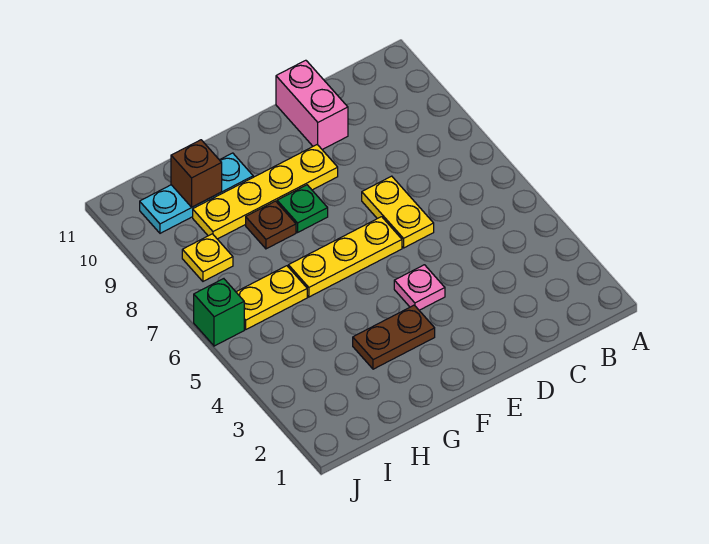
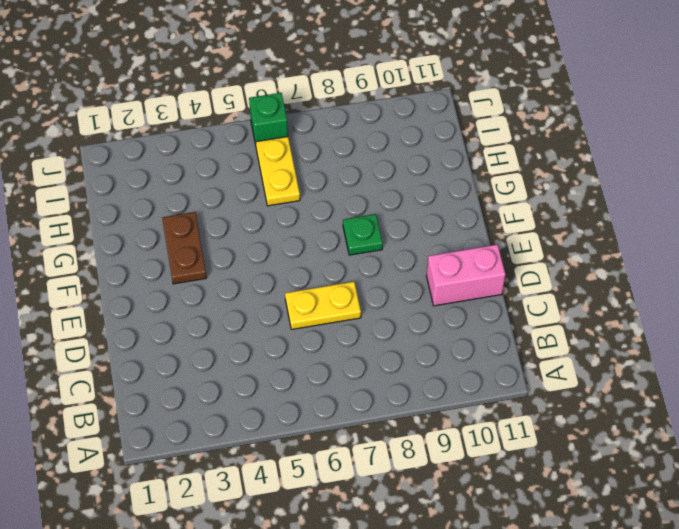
none -> pink 1x1 plate [394,265,445,310]
none -> yellow 1x3 plate [288,217,402,297]
none -> yellow 1x4 plate [193,144,338,239]

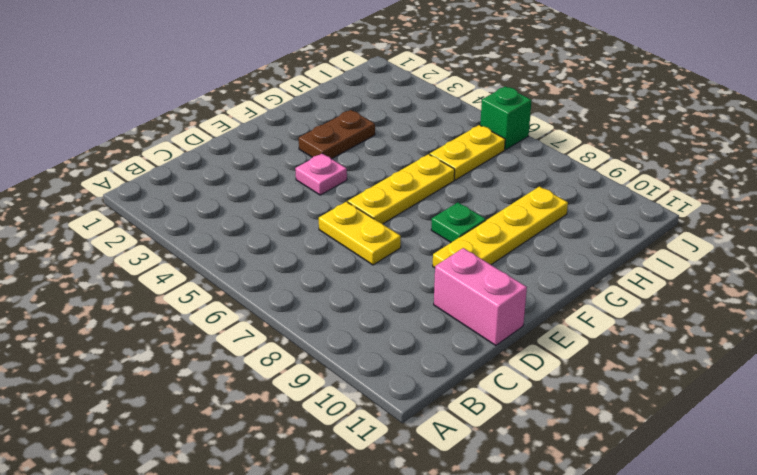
none -> brown 1x1 plate [246,201,296,249]
none -> cyan 1x3 plate [140,153,253,233]
none -> yellow 1x1 plate [182,234,233,281]

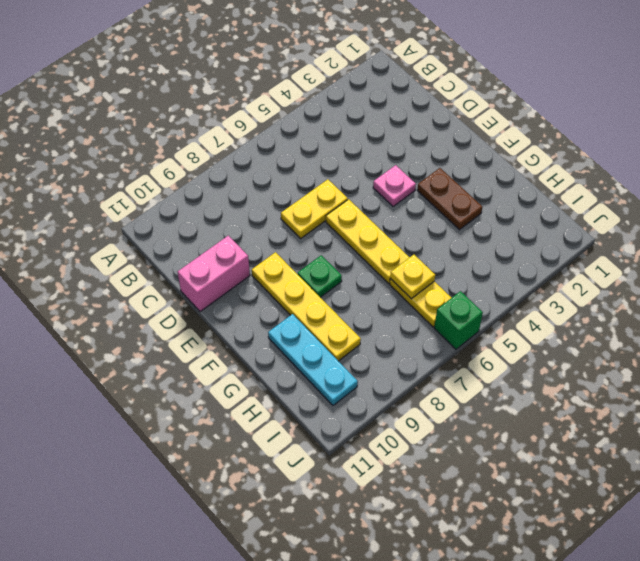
yellow 1x1 plate [390,255,435,299] -> yellow 1x1 plate moved to [182,234,233,281]
none -> brown 1x1 plate [246,201,296,249]
none -> brown 1x1 brick [171,140,222,207]

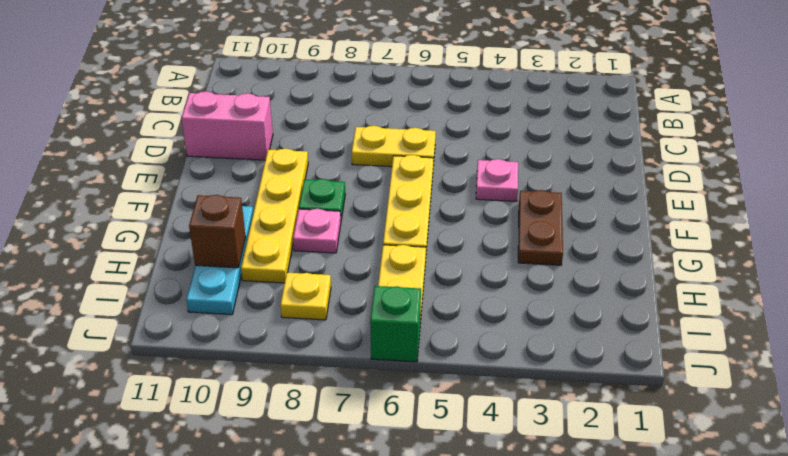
pink 1x1 plate [293,209,341,253] -> brown 1x1 plate [246,201,296,249]

